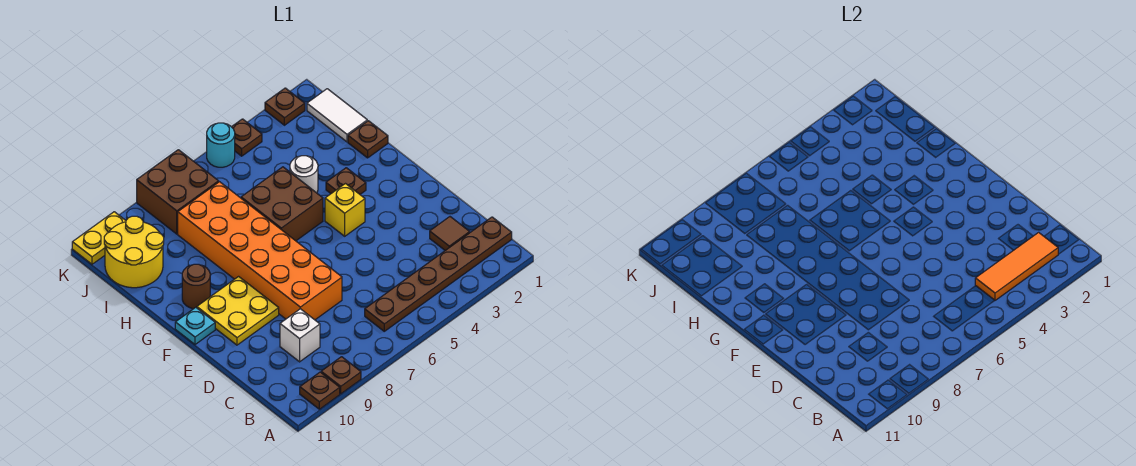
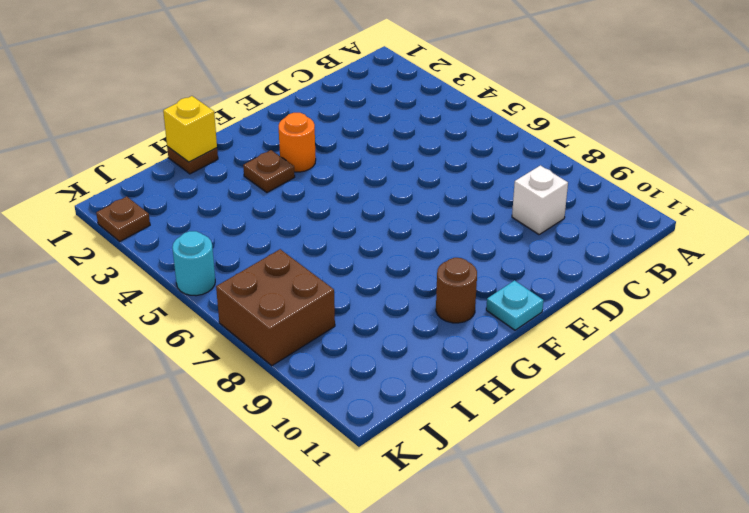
orange 1x1 round brick [279,113,316,172] -> none
yellow 1x1 brick [163,96,217,162] -> yellow 1x1 brick moved to [325,184,365,236]
none -> brown 1x1 plate [321,357,361,394]
none -> brown 1x1 plate [300,372,340,409]
none -> brown 1x6 plate [365,217,512,331]

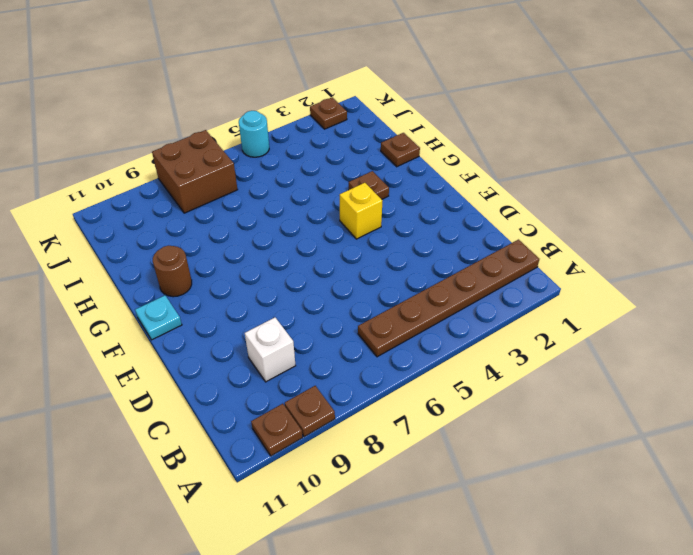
none -> brown 1x1 tile [430,217,470,250]
none -> orange 2x6 brick [178,182,342,320]
none -> yellow 2x2 plate [197,277,279,345]

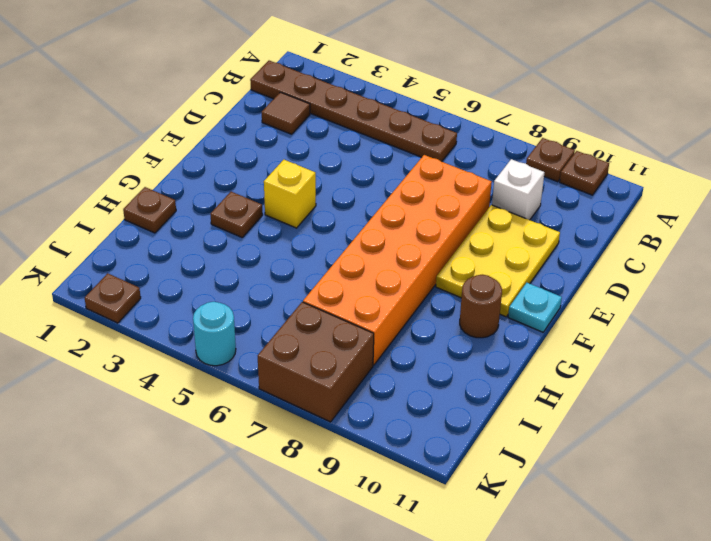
yellow 2x3 plate [436,205,560,317] -> yellow 2x2 plate [197,277,279,345]
none -> brown 2x2 brick [241,167,323,241]
none -> white 1x1 round brick [290,156,318,193]
none -> white 1x2 tile [307,89,367,142]

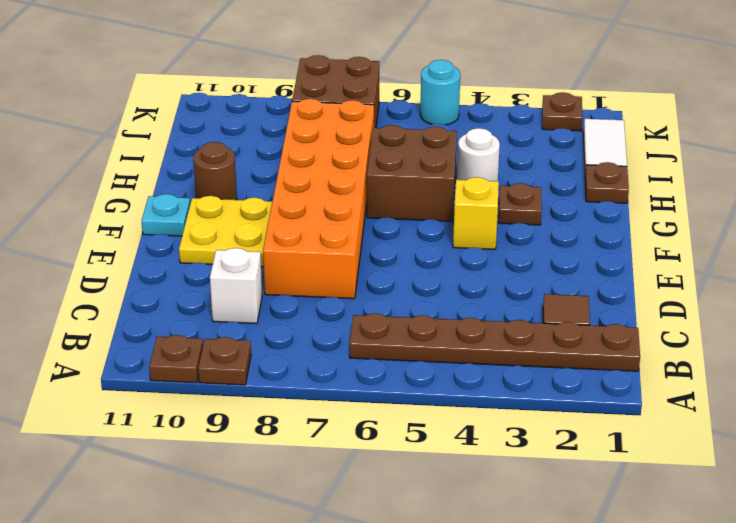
none -> yellow 2x2 round brick [104,216,164,288]
none -> brown 1x1 plate [232,119,262,156]
none -> yellow 1x2 plate [72,212,126,264]

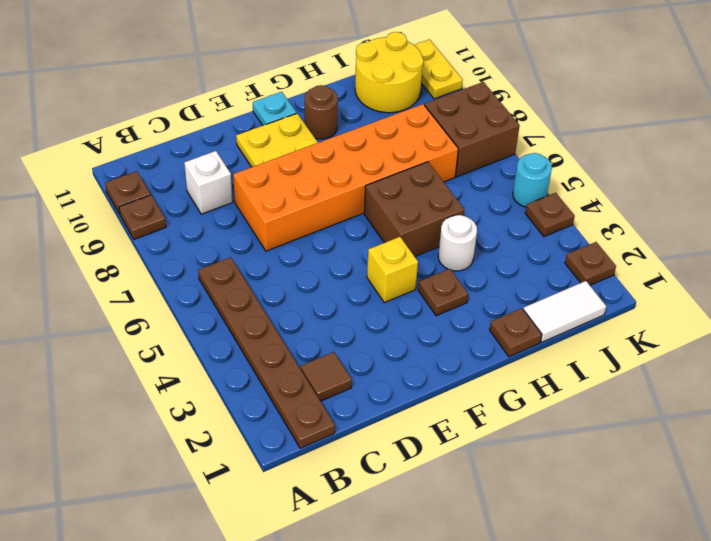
none -> orange 1x3 tile [975,232,1058,300]

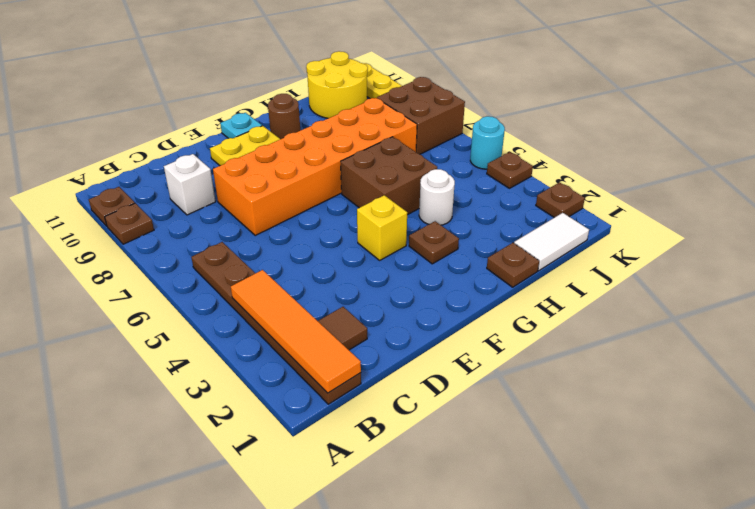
orange 1x4 tile [231,270,361,393] -> orange 1x3 tile [975,232,1058,300]

